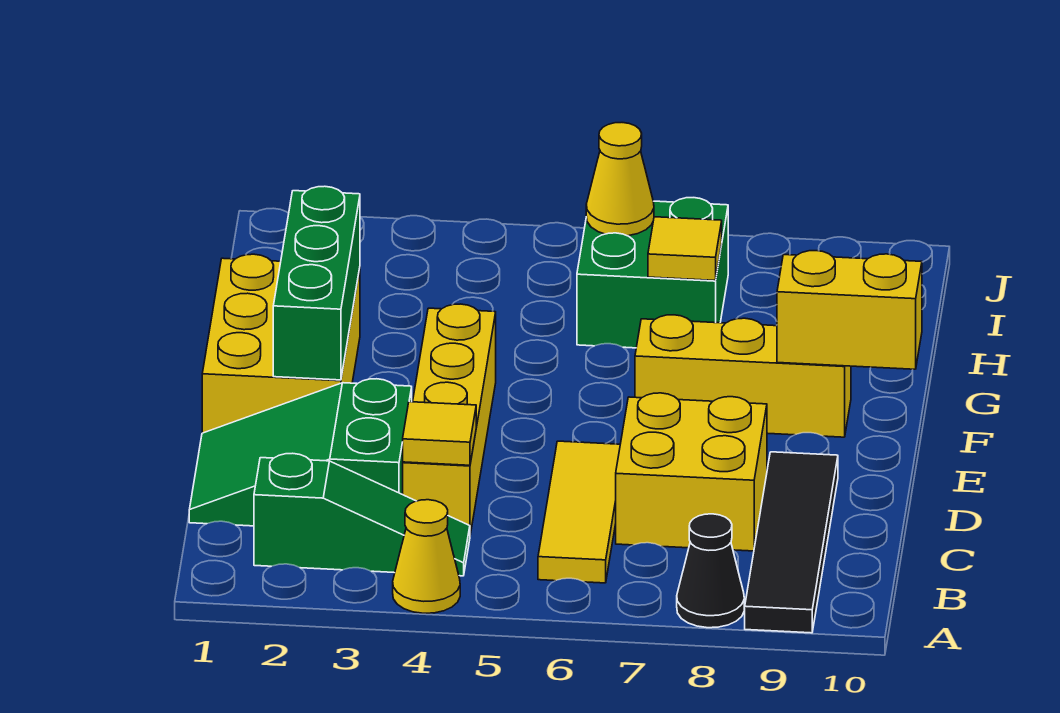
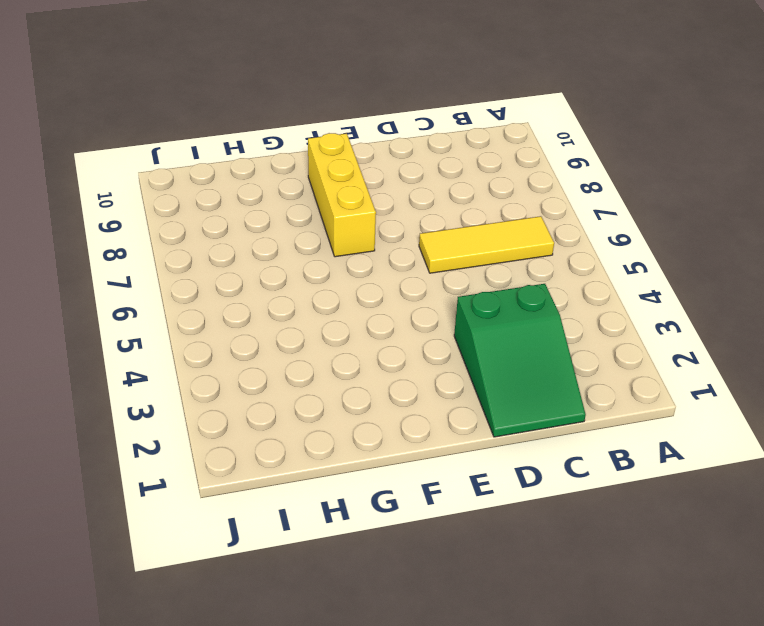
none -> yellow 1x1 cone [393,500,460,613]
none -> black 1x1 cone [677,514,744,628]
none -> black 1x4 tile [745,452,838,633]

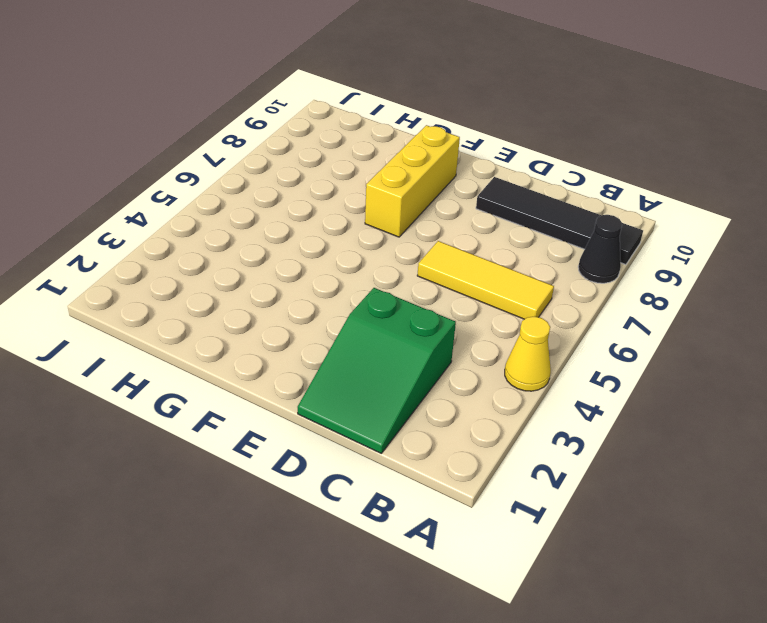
none -> green 1x3 slope [254,453,470,576]
none -> yellow 1x4 brick [403,304,496,535]
none -> yellow 2x2 brick [616,393,767,551]

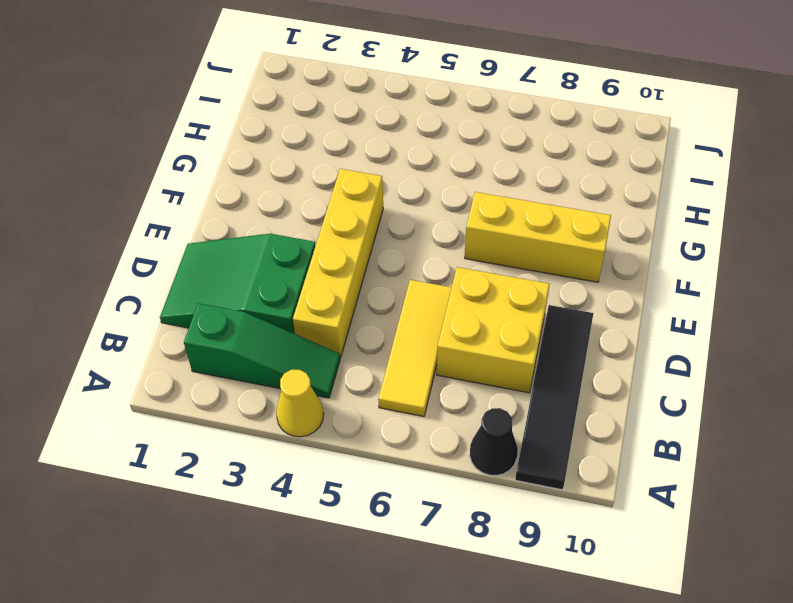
none -> yellow 2x3 brick [202,254,360,433]
none -> green 2x2 brick [577,198,728,348]
none -> yellow 1x1 tile [403,402,476,465]

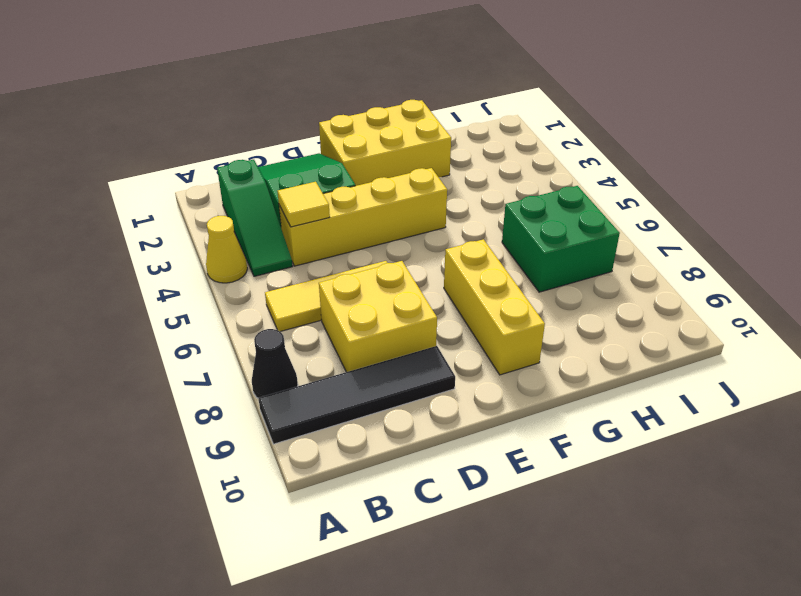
none -> green 1x3 brick [273,186,360,380]
none -> yellow 1x2 brick [777,251,922,369]
none -> yellow 1x1 tile [648,217,722,281]

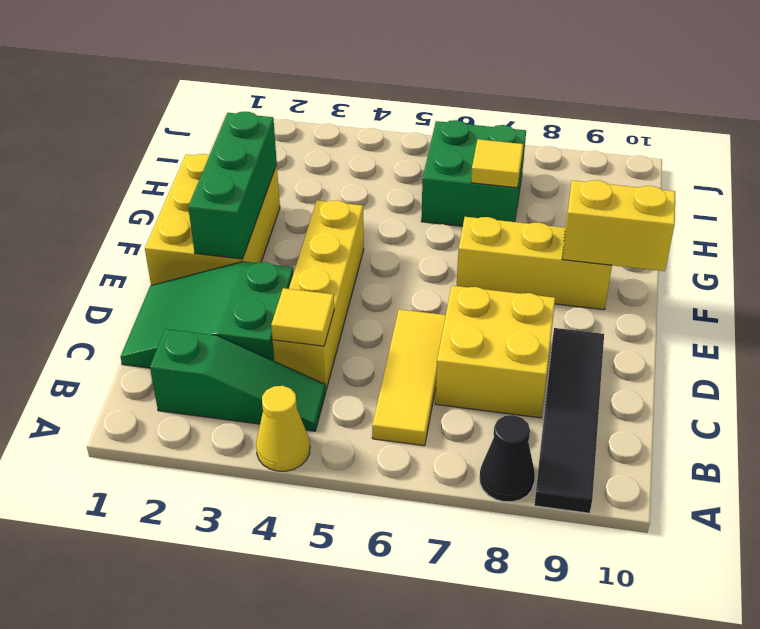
none -> yellow 1x1 cone [586,123,654,236]

